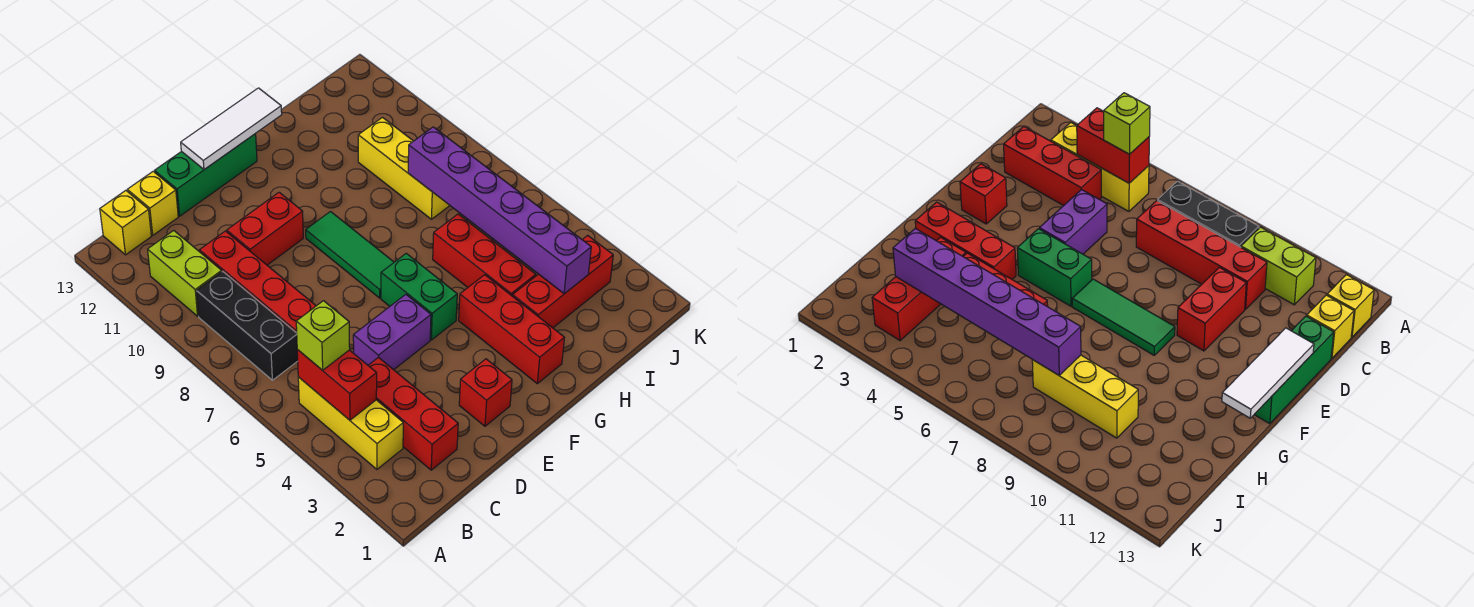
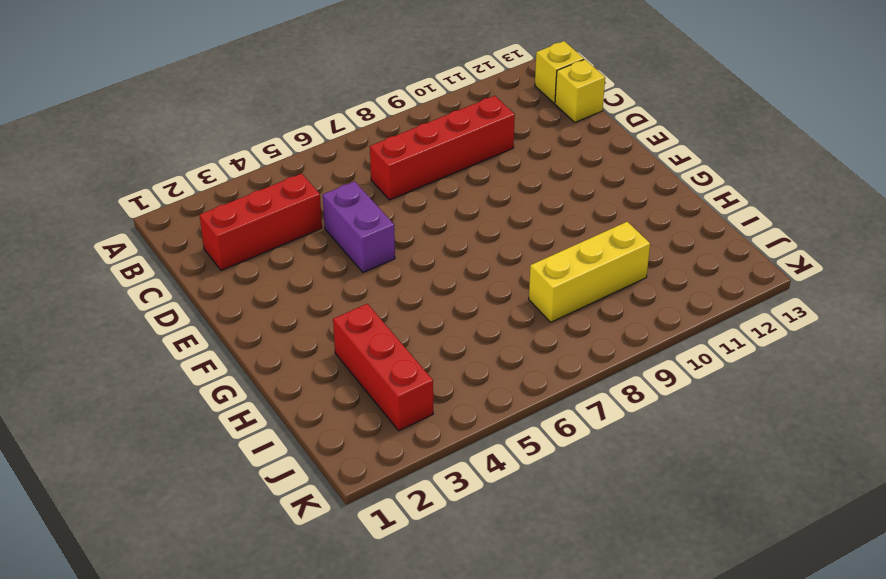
none -> yellow 1x3 brick [298,377,403,469]
none -> black 1x3 brick [197,272,298,380]
none -> lime 1x2 brick [148,230,222,316]

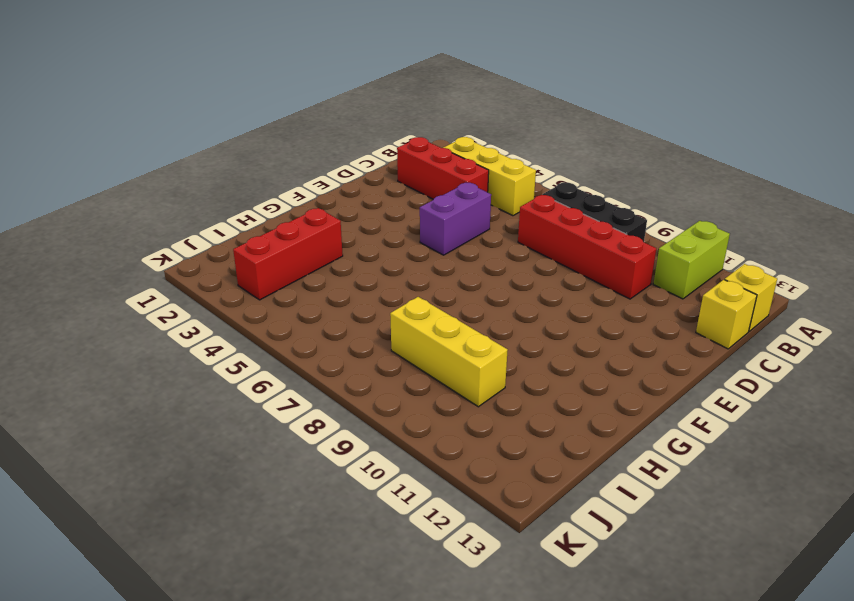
lime 1x2 brick [653,221,730,299] -> lime 1x2 brick turned to [148,230,222,316]
none -> red 1x2 brick [227,192,303,265]
none -> green 1x3 brick [155,134,257,216]
none -> red 1x1 brick [459,359,512,426]

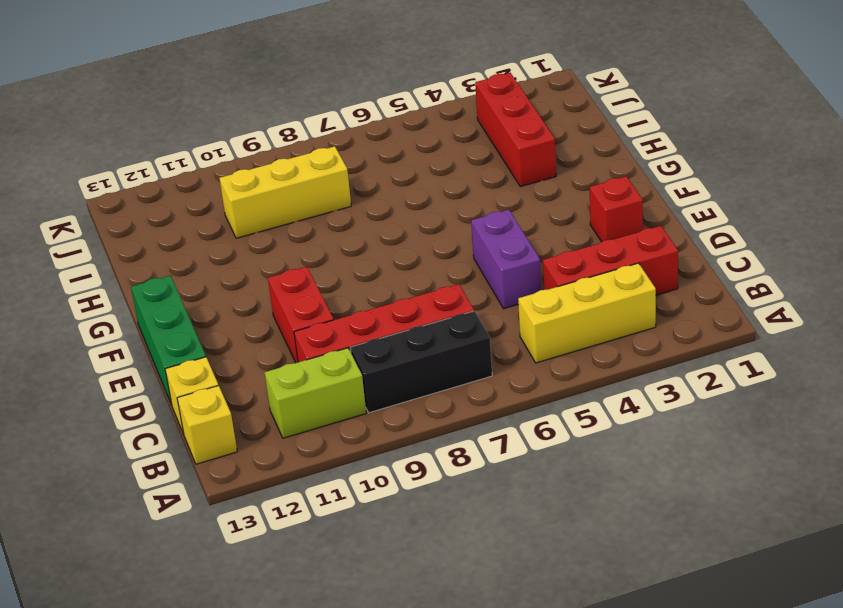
none -> green 1x2 brick [381,253,457,340]
none -> green 1x3 tile [306,212,394,298]
none -> red 1x3 brick [459,275,564,384]

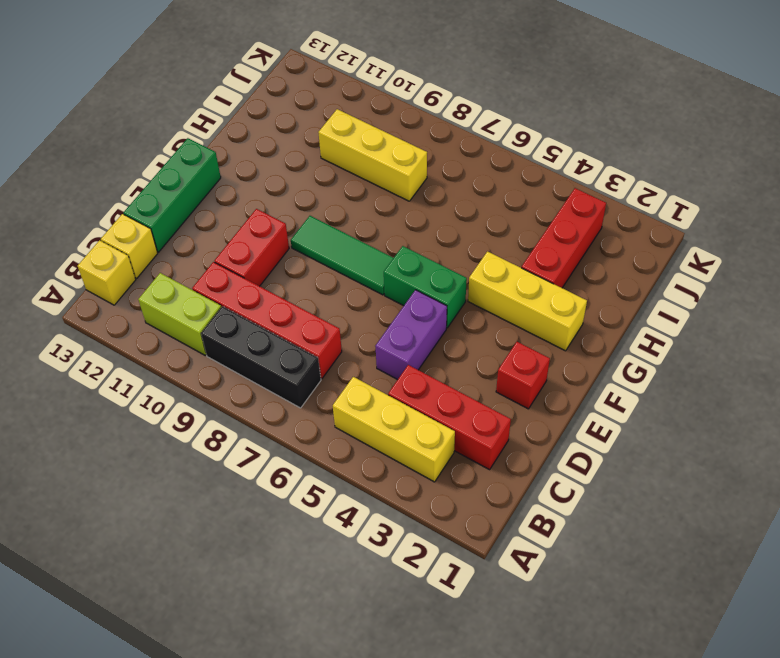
yellow 1x3 brick [468,252,587,351] -> red 1x3 brick [459,275,564,384]
none -> red 1x3 brick [433,214,536,296]
none -> red 1x2 brick [297,350,377,420]
none -> white 1x3 tile [181,88,282,169]

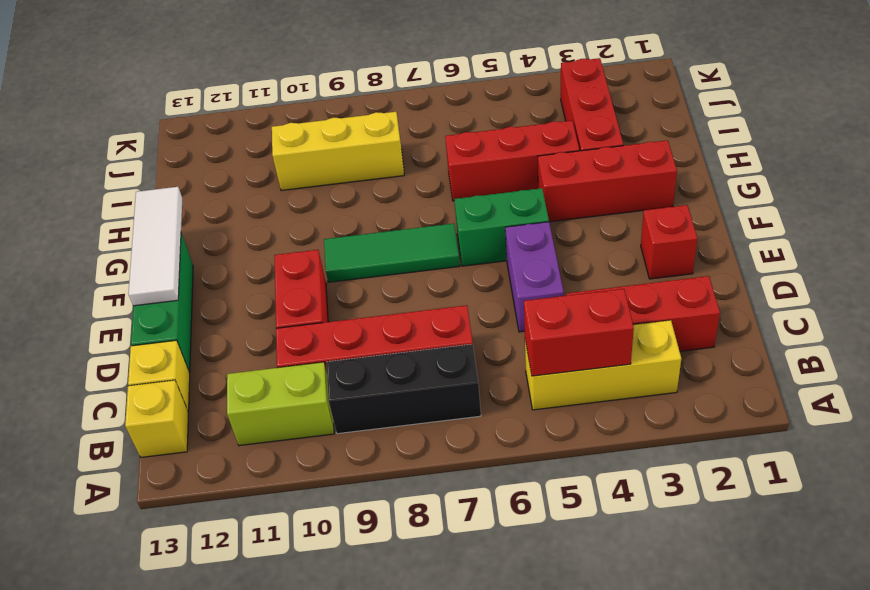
none -> purple 1x6 brick [408,127,591,294]
none -> lime 1x1 brick [296,301,350,370]

